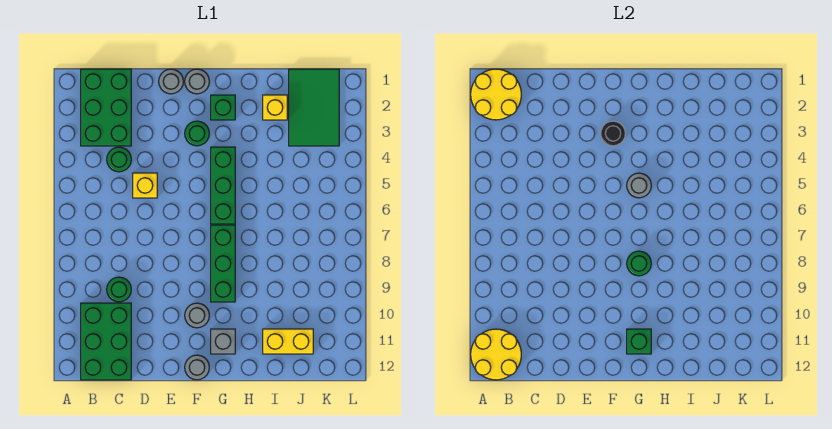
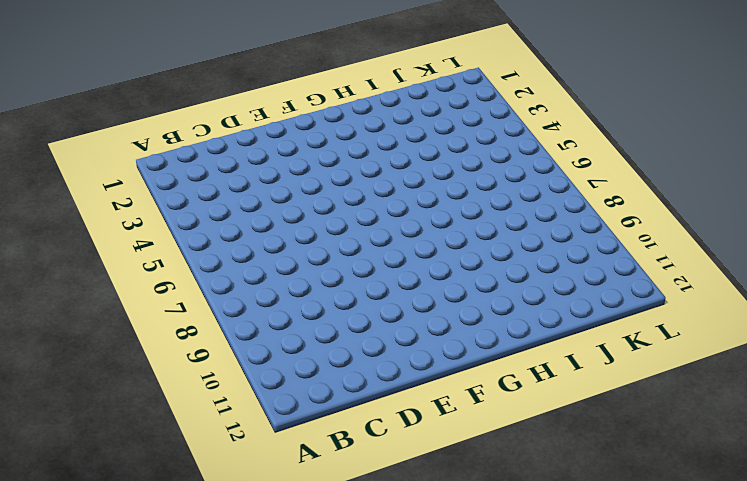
none -> green 2x3 brick [81,69,131,146]
none -> green 2x3 brick [81,303,131,380]
none -> green 1x1 round brick [107,147,131,172]

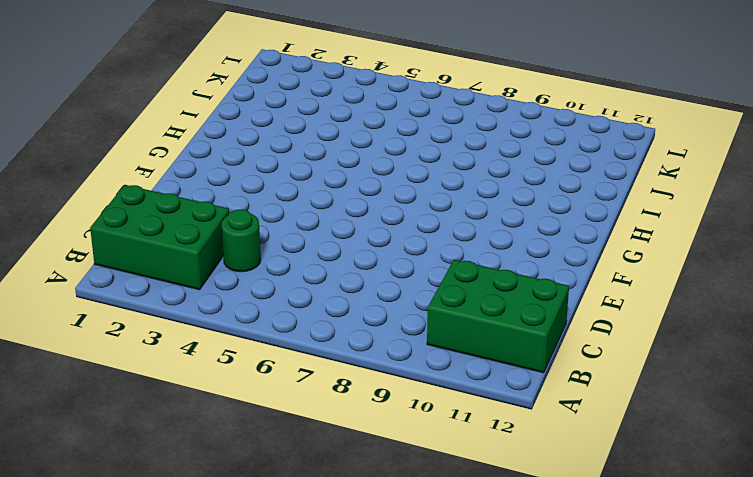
none -> green 1x1 round brick [107,277,131,302]
none -> yellow 1x1 brick [133,173,157,198]
none -> grey 1x1 round brick [159,69,183,94]

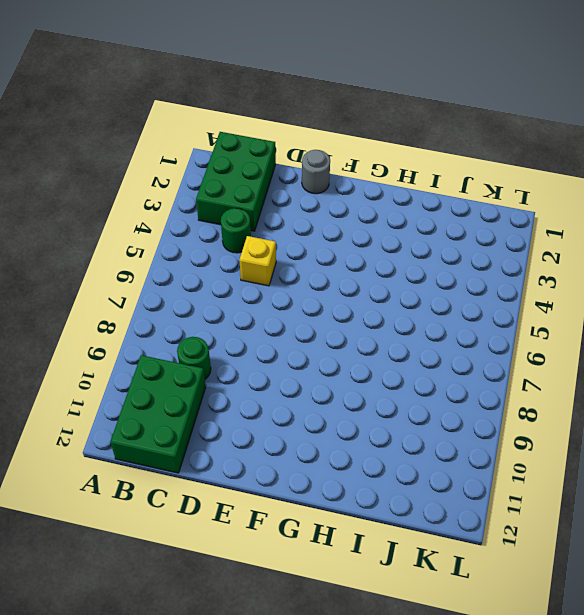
none -> grey 1x1 round brick [185,69,209,94]
none -> green 1x1 round brick [185,121,209,146]
none -> grey 1x1 round brick [185,303,209,328]

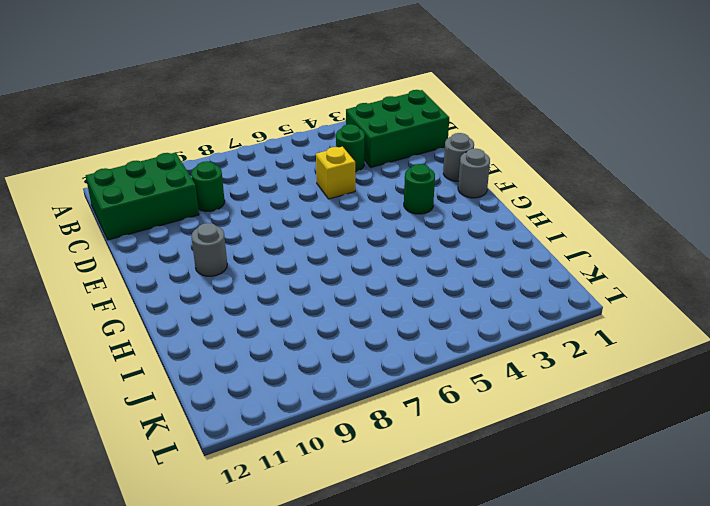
none -> grey 1x1 round brick [185,355,209,380]
none -> green 1x1 brick [211,95,235,120]
none -> green 1x3 brick [211,147,235,224]

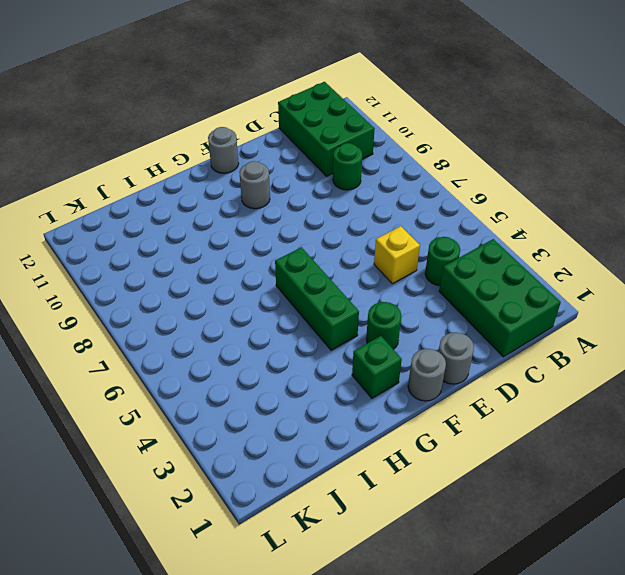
none -> green 1x3 brick [211,225,235,302]
none -> grey 1x1 brick [211,329,235,354]
none -> yellow 1x1 brick [263,95,287,120]

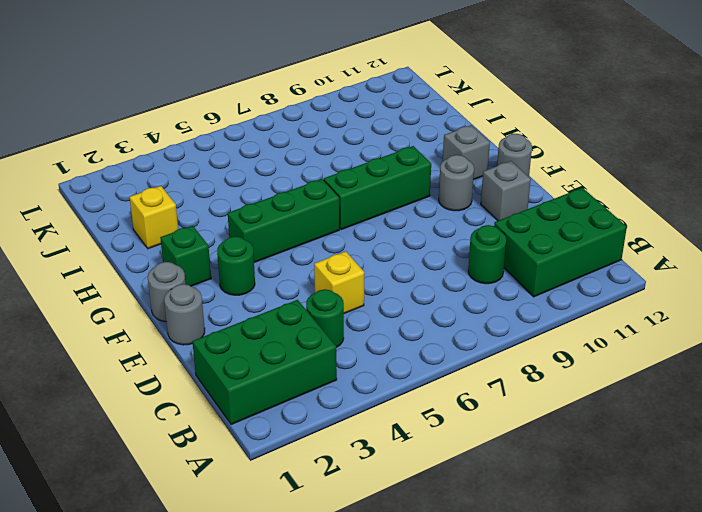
grey 1x1 brick [481,161,531,221] -> none
none -> yellow 1x2 brick [263,329,313,354]
none -> green 2x3 tile [289,69,339,146]
none -> yellow 2x2 round brick [471,69,521,120]

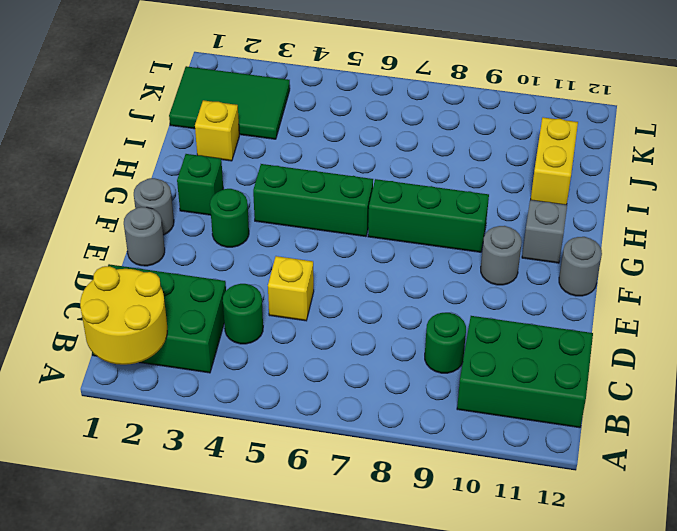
none -> yellow 2x2 round brick [471,329,521,380]
none -> black 1x1 round brick [601,121,625,146]
none -> grey 1x1 round brick [627,173,651,198]

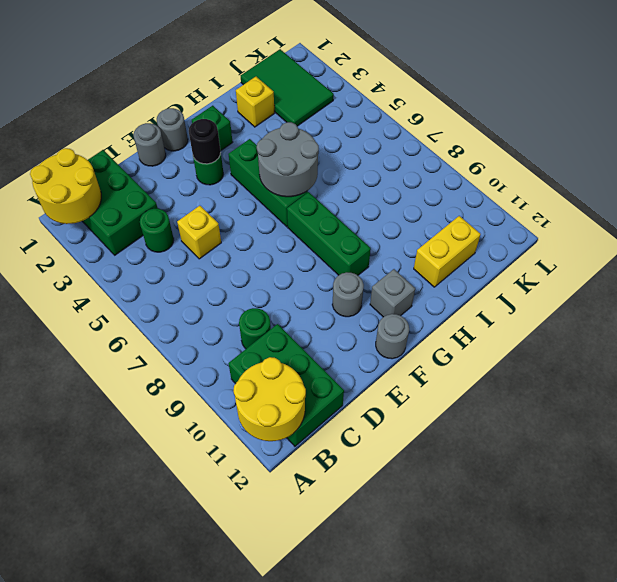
grey 2x2 round brick [257,122,319,197] -> grey 1x1 round brick [627,173,651,198]
none -> green 1x1 round brick [627,251,651,276]
none -> green 1x1 brick [627,329,651,354]

